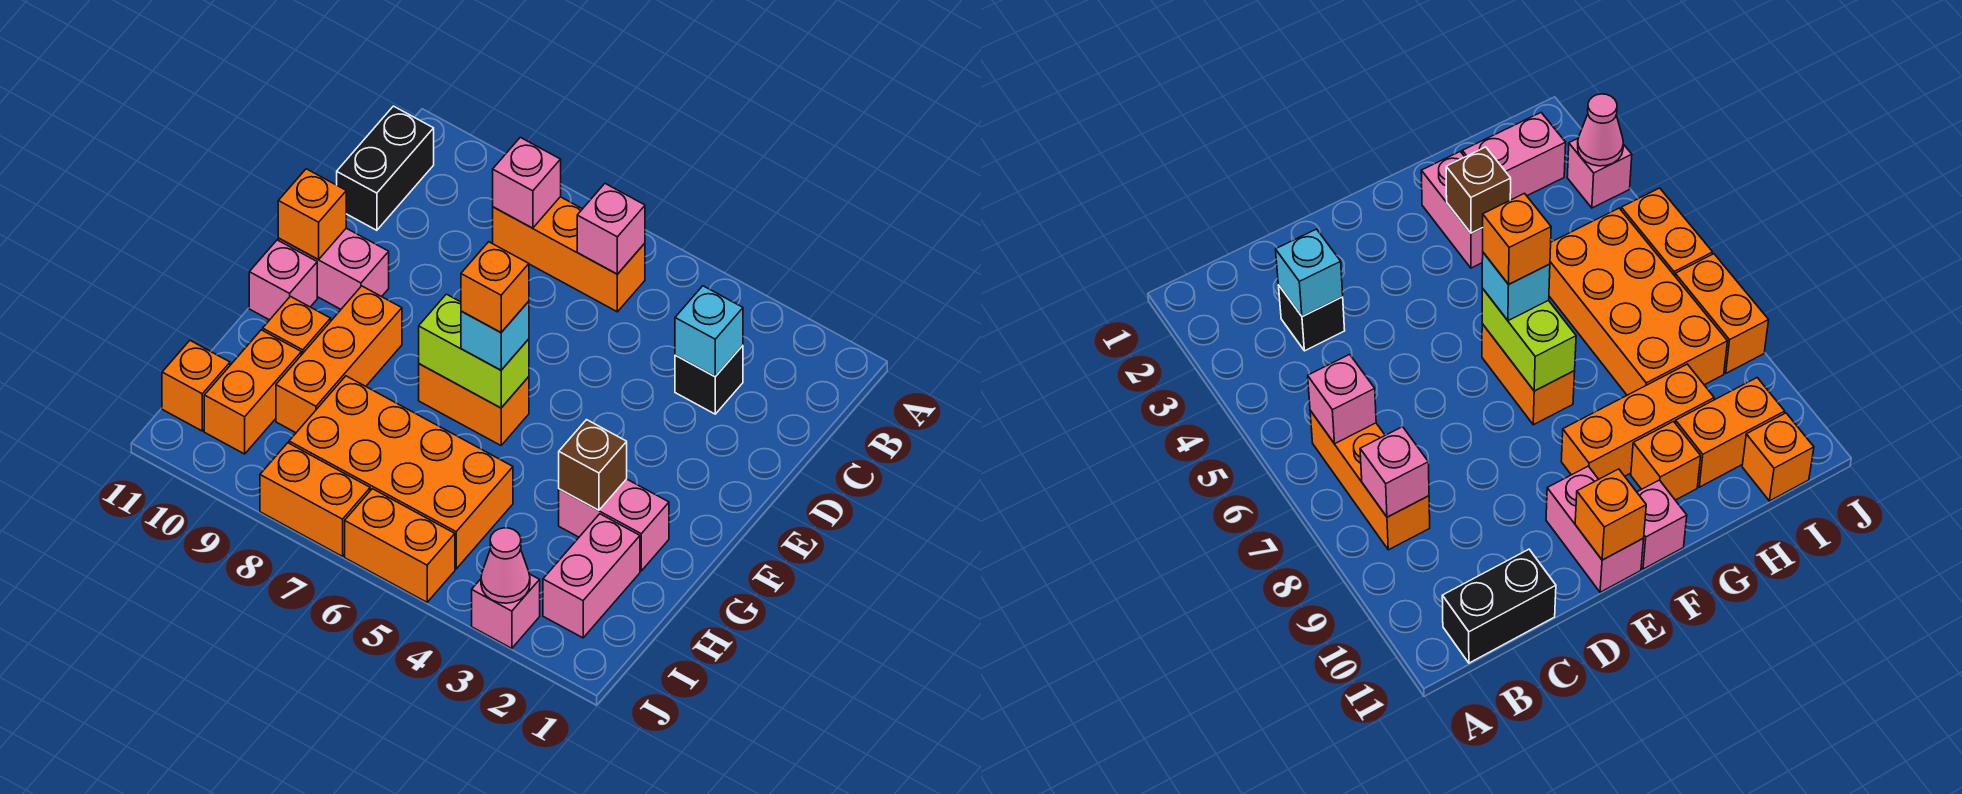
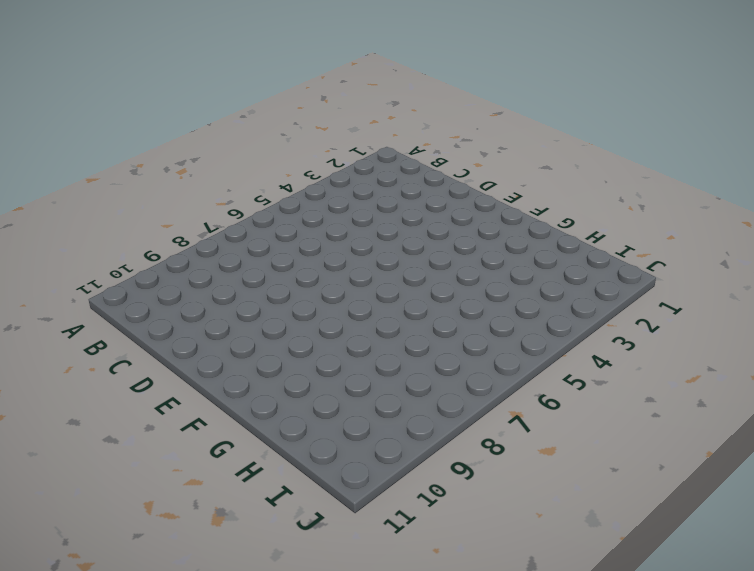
none -> orange 1x3 brick [493,197,645,312]
none -> black 1x2 brick [337,106,434,230]
none -> black 1x1 brick [675,346,743,414]

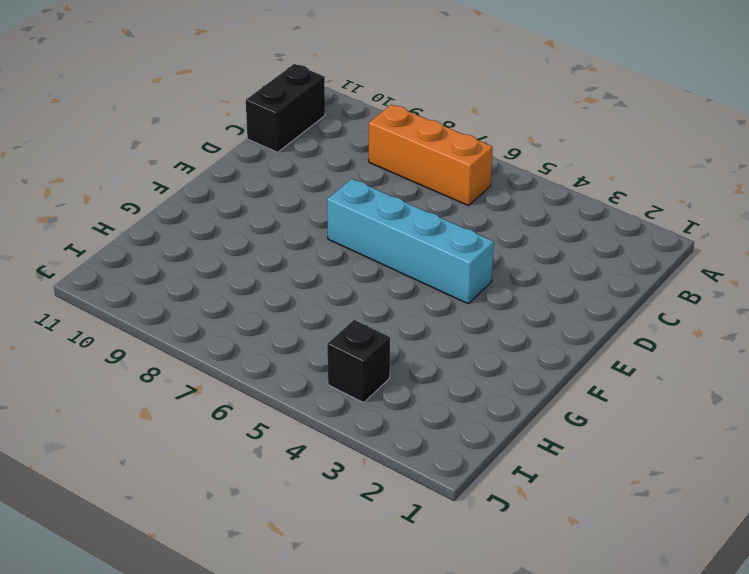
cyan 1x4 brick [327,179,494,303] -> none
black 1x1 brick [327,320,390,403] -> black 1x1 brick moved to [675,346,743,414]
none -> pink 1x2 brick [278,228,389,309]
none -> orange 1x2 brick [419,364,529,445]
none -> orange 1x3 brick [276,286,402,433]

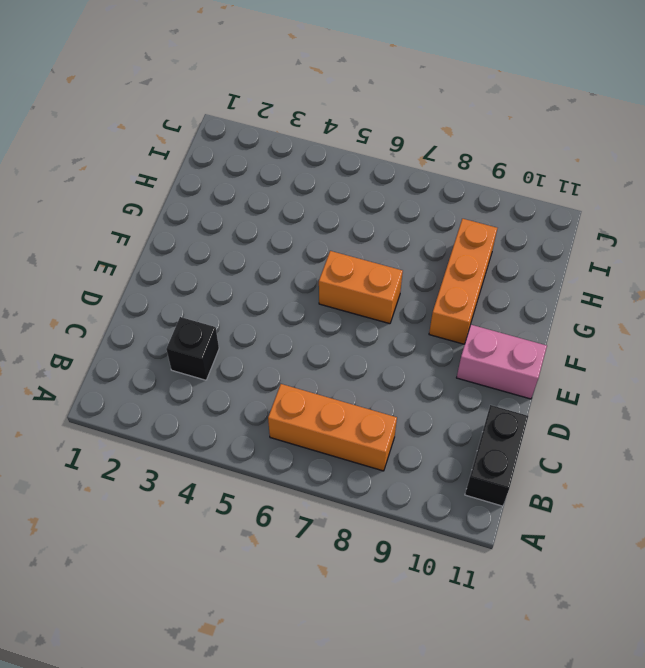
none -> pink 1x1 brick [249,240,317,320]
none -> pink 1x2 brick [559,479,669,571]
none -> orange 1x1 brick [263,296,331,355]

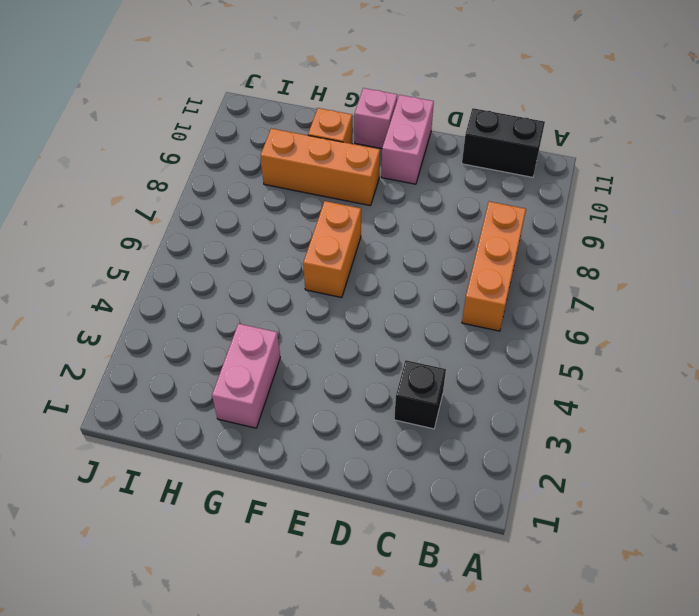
none -> pink 1x2 brick [543,514,640,638]
none -> orange 2x4 brick [289,376,513,569]
none -> orange 1x2 brick [204,330,301,454]

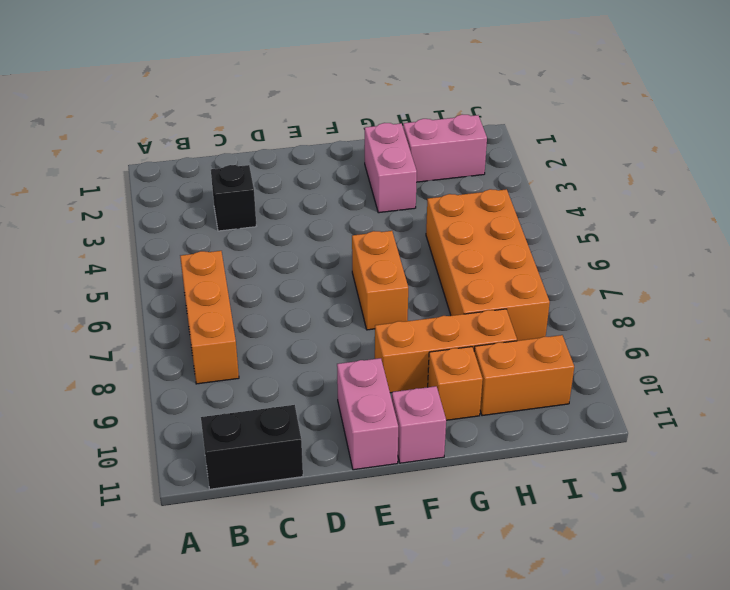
none -> orange 1x1 brick [162,341,230,431]
none -> pink 1x1 brick [472,574,540,648]
none -> orange 1x2 brick [345,489,455,602]

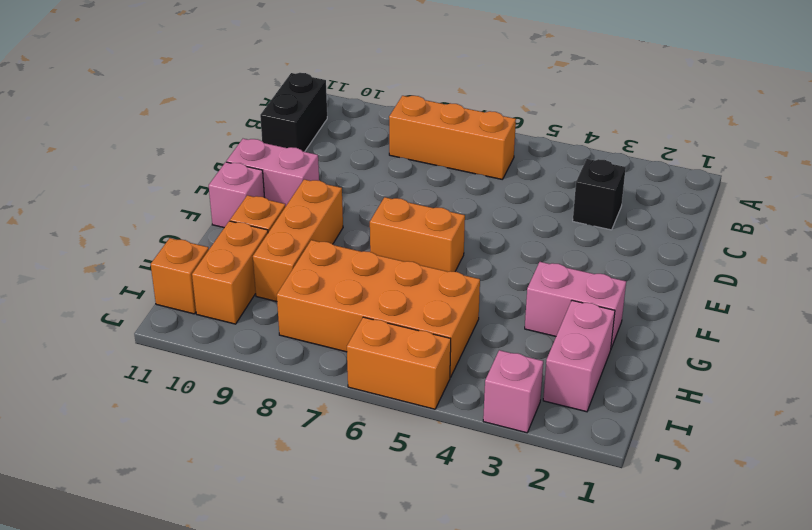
none -> orange 1x2 brick [260,443,370,556]
none -> pink 1x1 brick [577,184,645,274]
none -> pink 1x1 brick [493,137,561,228]

